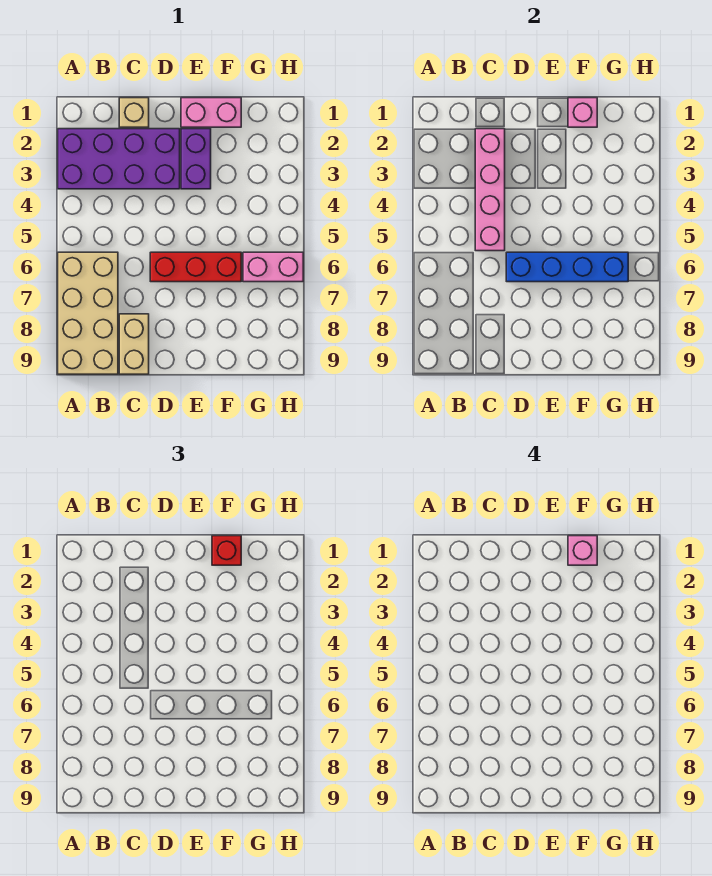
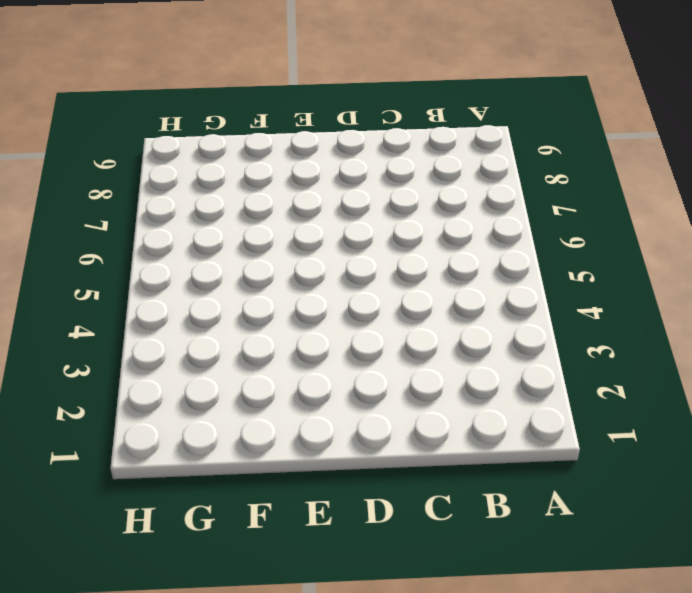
none -> purple 2x4 brick [58,129,180,189]
none -> tan 2x4 brick [58,252,118,374]
none -> tan 1x1 brick [119,98,149,127]

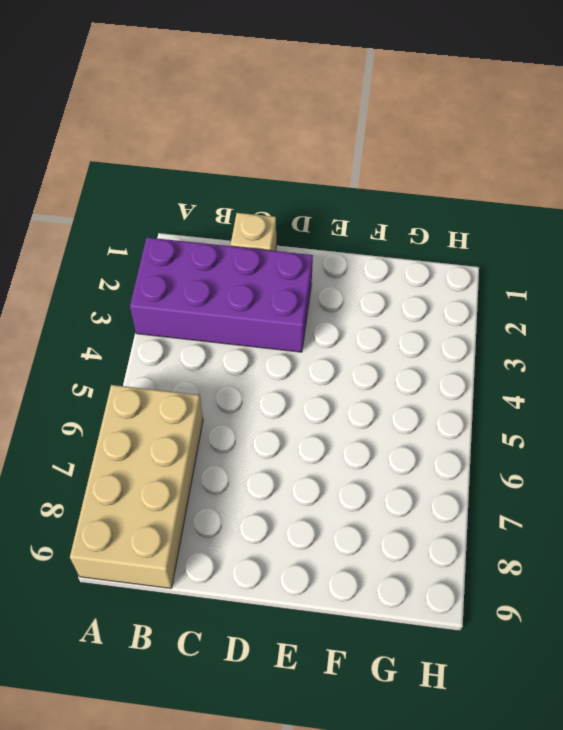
none -> tan 1x2 brick [119,314,149,374]
none -> red 1x3 brick [150,252,241,282]
none -> pink 1x2 brick [181,98,241,127]

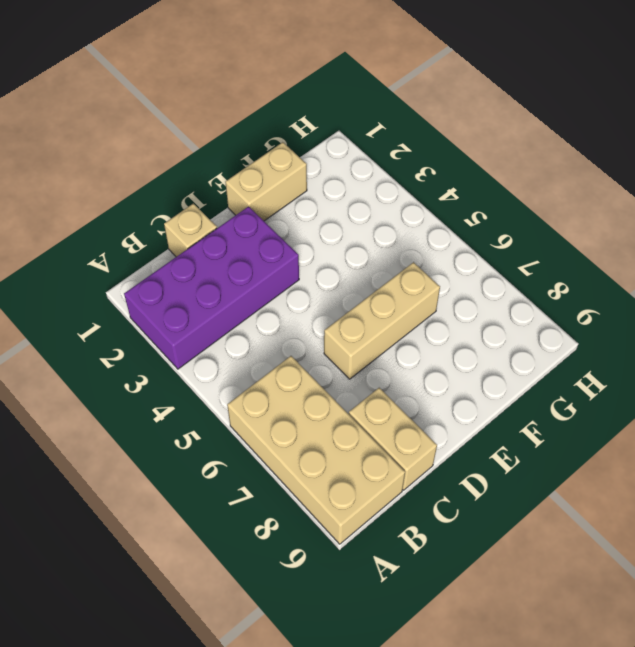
tan 1x3 brick [324,262,440,379] -> red 1x3 brick [150,252,241,282]
tan 1x2 brick [225,142,307,221] -> pink 1x2 brick [181,98,241,127]
none -> purple 1x2 brick [181,129,211,189]
none -> pink 1x2 brick [243,252,303,282]
none -> pink 1x4 brick [475,129,505,251]

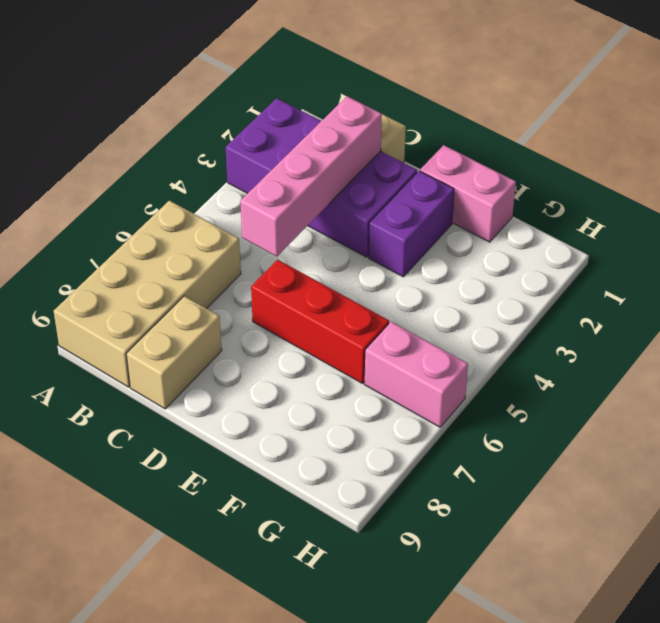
none -> blue 1x4 brick [506,252,628,282]
none -> pink 1x1 brick [568,98,597,127]
none -> red 1x1 brick [212,536,241,565]

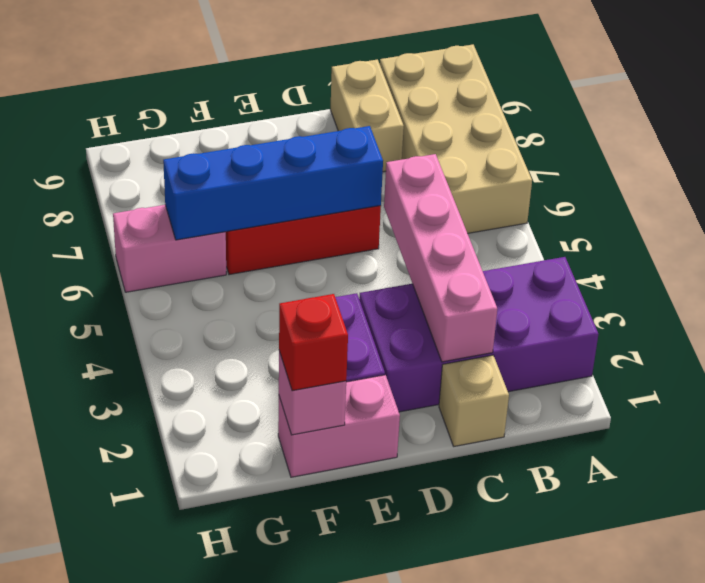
none -> pink 1x1 brick [568,536,597,565]

